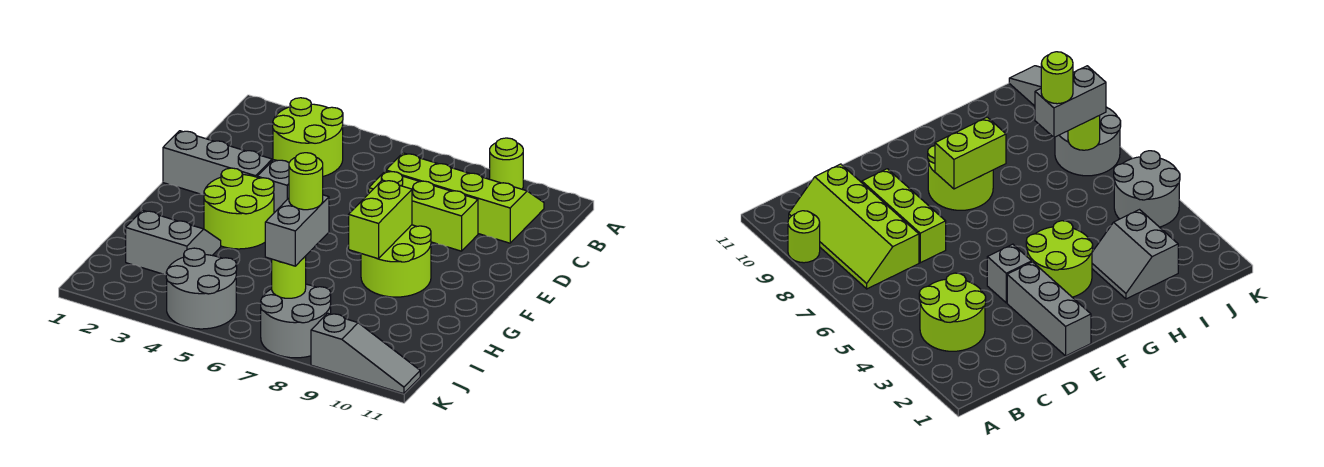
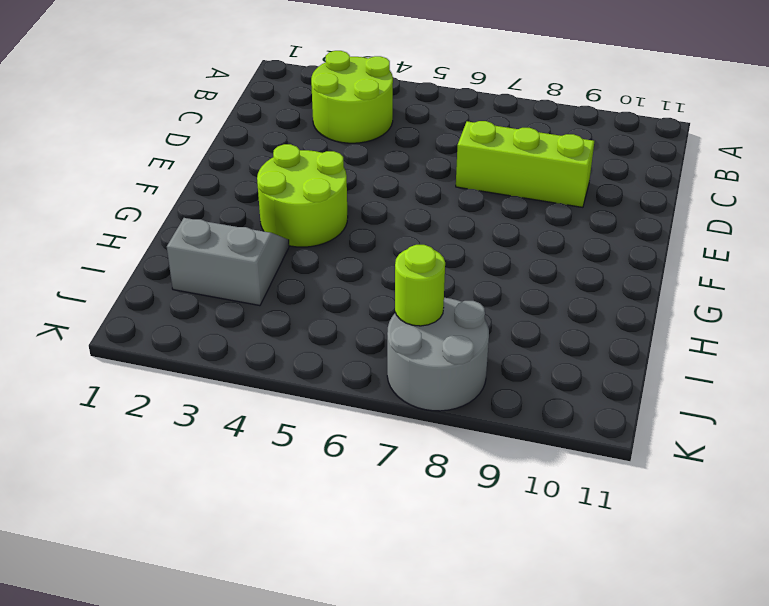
none -> lime 1x1 round brick [490,138,523,189]
none -> lime 2x4 slope [386,153,544,243]
none -> grey 1x3 brick [163,131,272,195]

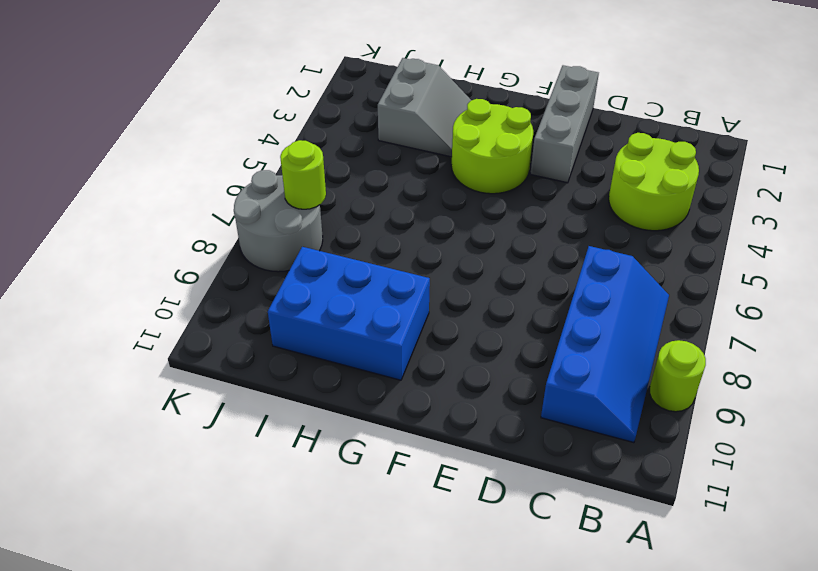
blue 2x4 slope [541,246,669,443] -> lime 2x4 slope [386,153,544,243]
blue 2x3 brick [268,247,430,380] -> lime 2x2 round brick [361,225,431,297]
none -> lime 1x3 brick [369,171,478,251]
none -> grey 1x1 brick [257,160,289,213]
none -> grey 2x2 round brick [166,248,237,329]

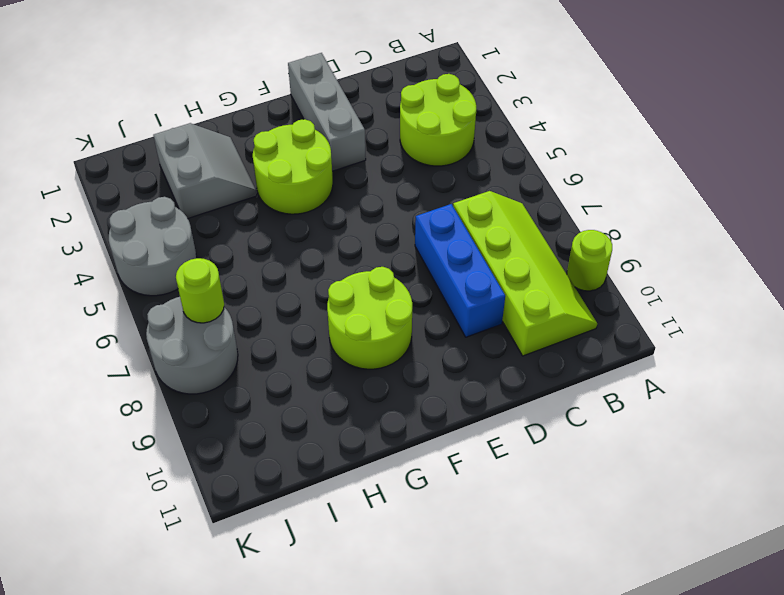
blue 1x3 brick [415,204,505,337] -> lime 1x3 brick [369,171,478,251]
none -> grey 1x1 brick [257,160,289,213]
none -> grey 1x3 slope [311,313,420,394]
none -> lime 1x2 brick [349,180,412,259]

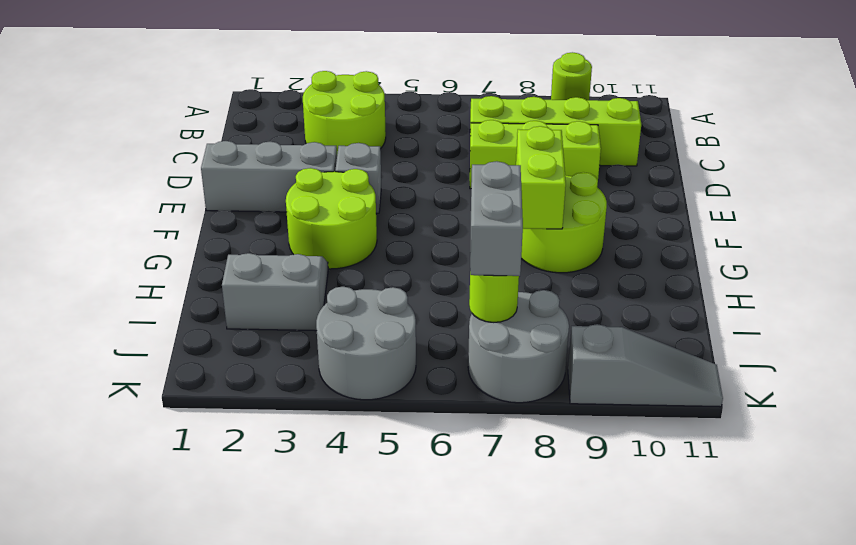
none -> lime 1x1 round brick [289,153,323,210]

